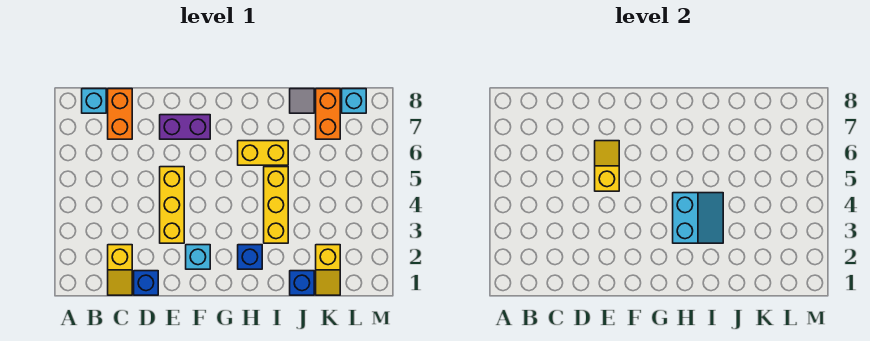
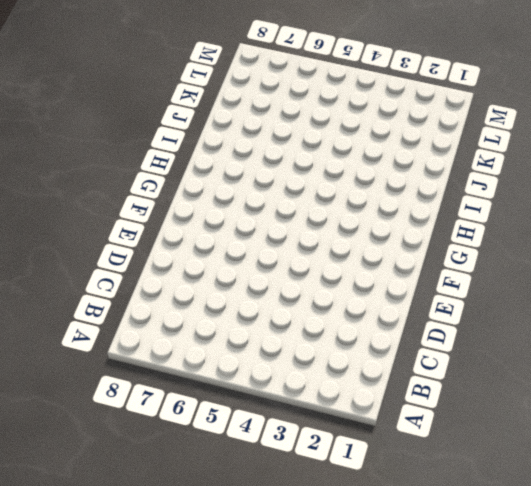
none -> cyan 1x1 brick [82,89,106,113]
none -> yellow 1x2 slope [108,245,132,295]
none -> orange 1x2 brick [108,89,132,139]

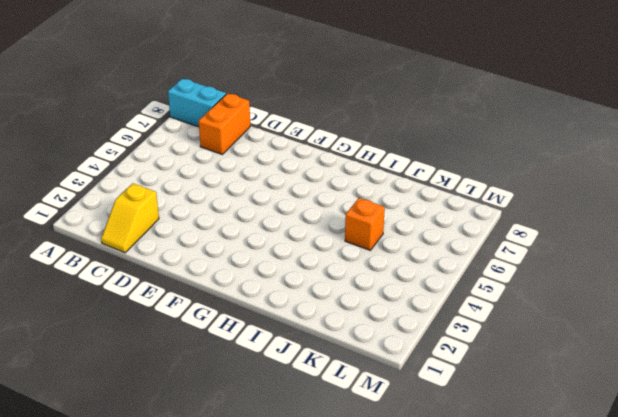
cyan 1x2 brick [168,79,226,127] -> cyan 1x1 brick [82,89,106,113]
orange 1x1 brick [345,198,385,250] -> none
none -> blue 1x1 brick [134,271,158,295]
none -> yellow 1x3 brick [160,167,184,243]
none -> purple 1x2 brick [160,115,210,139]

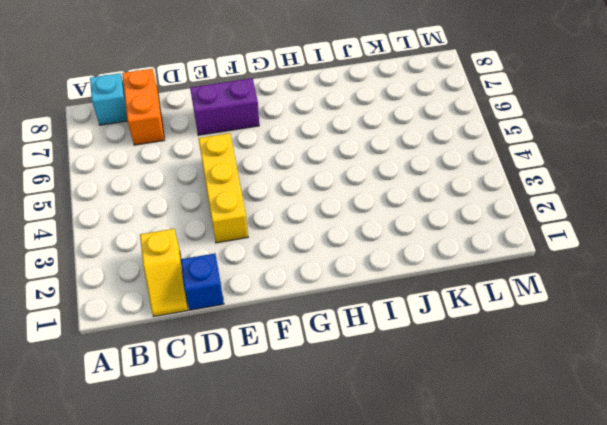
none -> cyan 1x1 brick [186,245,210,269]
none -> blue 1x1 brick [238,245,262,269]
none -> yellow 1x2 brick [238,141,288,165]

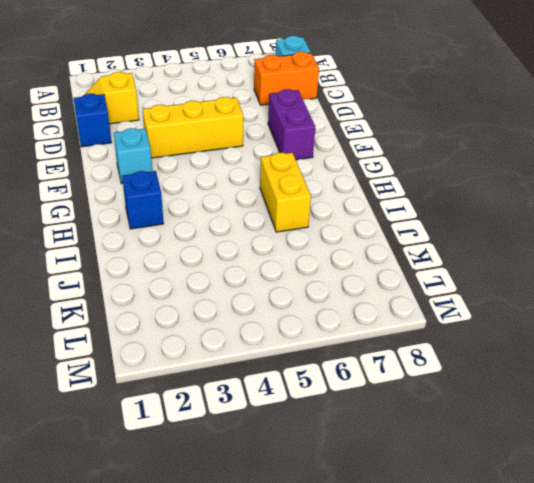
none -> yellow 1x3 brick [264,167,288,243]
none -> blue 1x1 brick [290,271,314,295]
none -> grey 1x1 tile [290,89,314,113]

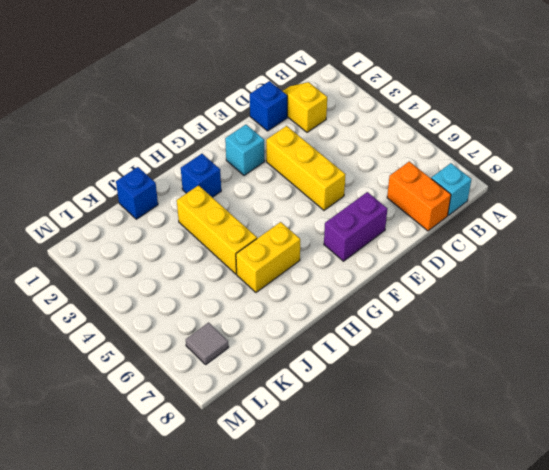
grey 1x1 tile [186,323,229,364] -> grey 1x1 tile moved to [290,89,314,113]
none -> yellow 1x2 slope [316,245,340,295]
none -> orange 1x2 brick [316,89,340,139]
none -> cyan 1x1 brick [342,89,366,113]

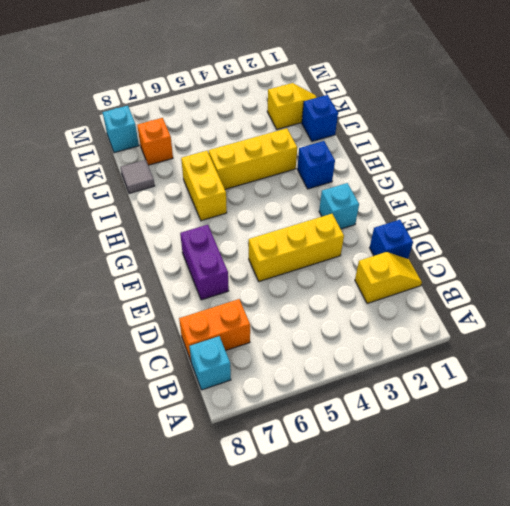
orange 1x1 brick [137,118,173,165] -> orange 1x2 brick [316,89,340,139]
none -> yellow 1x2 slope [595,141,619,191]
none -> cyan 2x2 slope [673,193,723,243]

